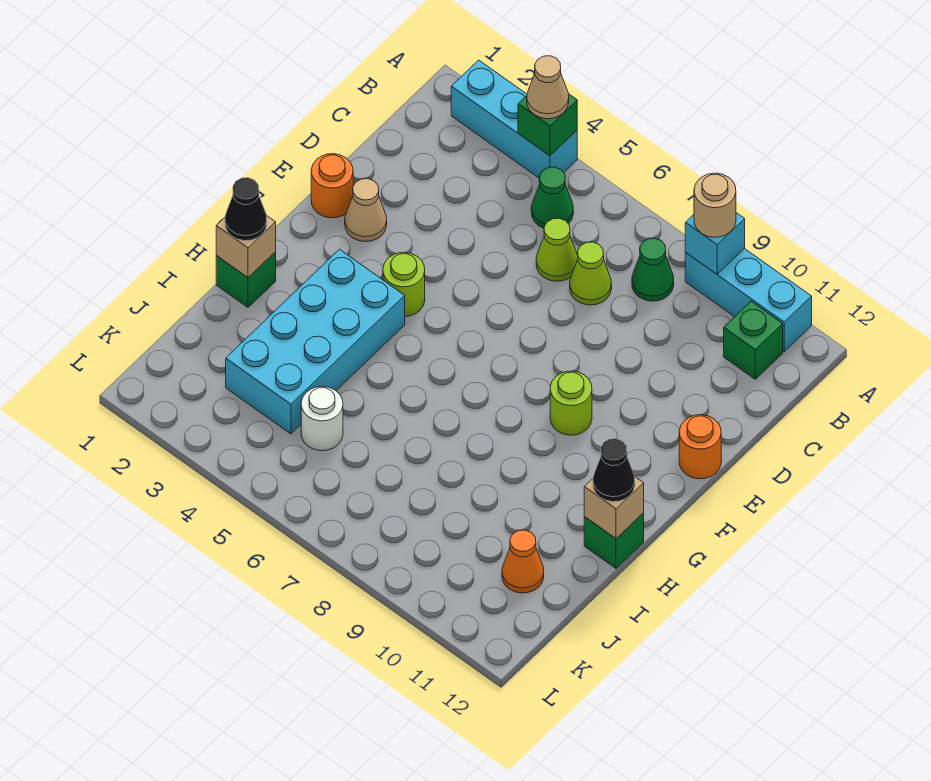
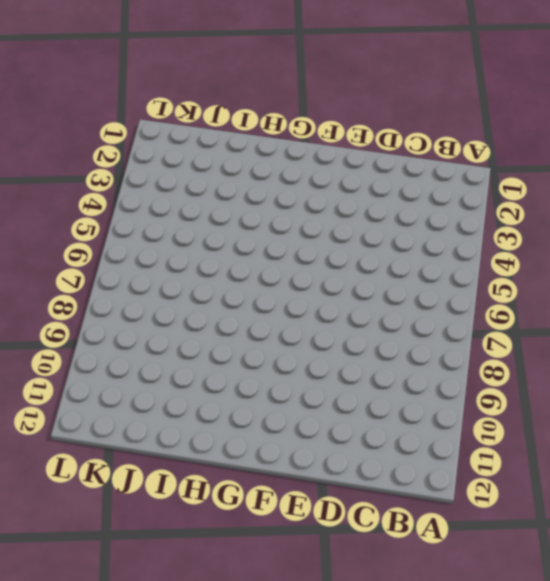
none -> cyan 1x3 brick [451,60,577,178]
none -> cyan 1x3 brick [685,248,812,352]
none -> green 1x1 cone [531,167,573,228]

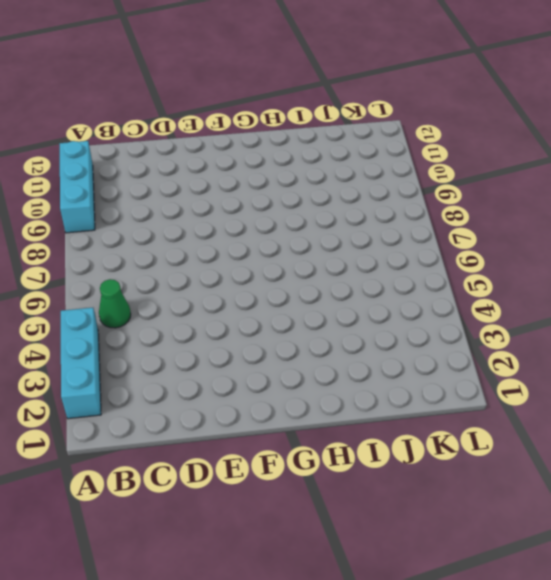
none -> green 1x1 cone [632,238,674,301]
none -> green 1x1 brick [724,301,783,379]
none -> lime 1x1 cone [536,218,578,281]

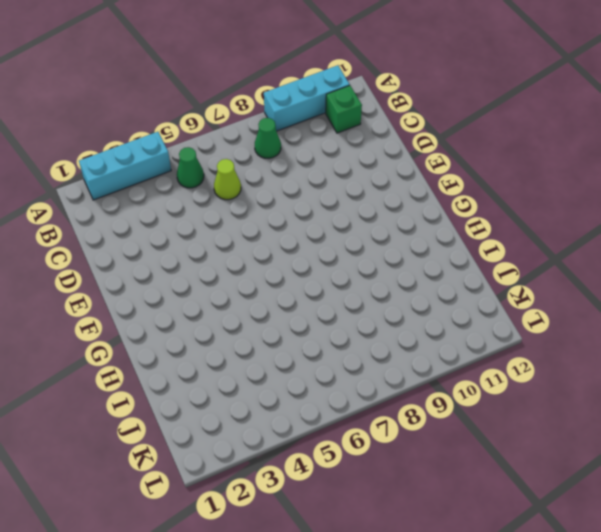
none -> lime 1x1 cone [570,242,612,305]
none -> orange 1x1 round brick [311,154,353,218]
none -> tan 1x1 cone [345,179,387,242]

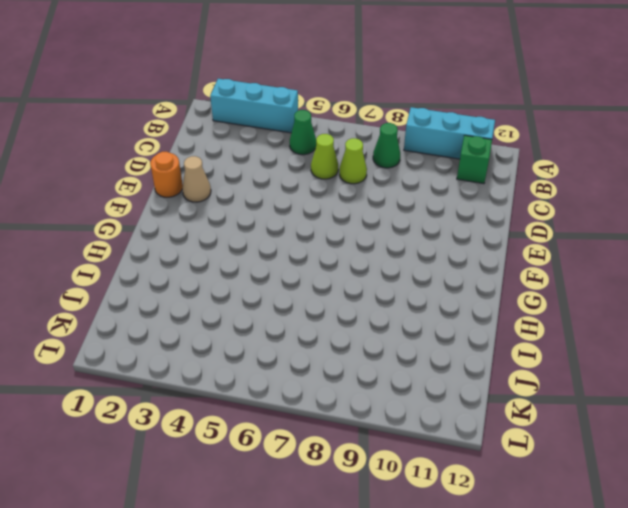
none -> orange 1x1 round brick [679,415,721,479]
none -> lime 1x1 round brick [383,252,425,316]
none -> lime 1x1 round brick [550,371,592,435]

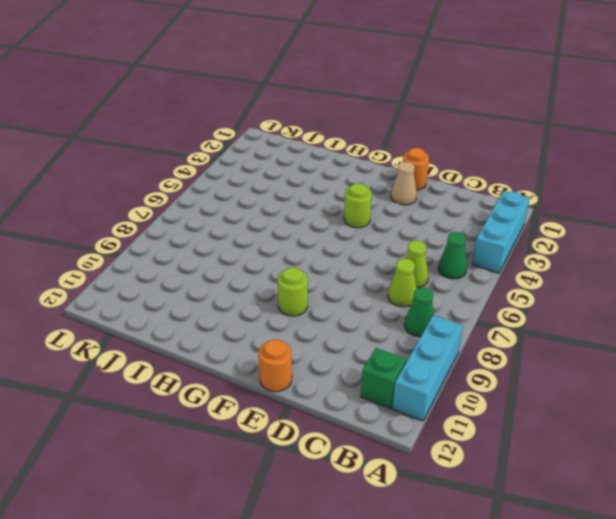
none -> cyan 2x4 brick [226,249,405,434]
none -> green 1x1 brick [216,252,276,307]
none -> green 1x1 brick [584,513,644,568]

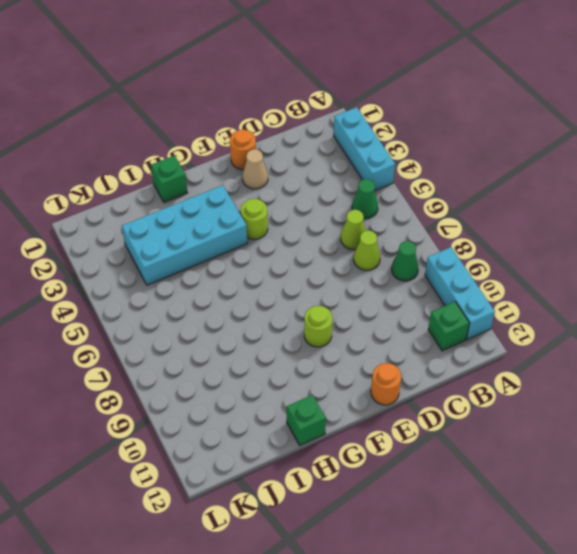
none -> white 1x1 round brick [301,386,343,451]
none -> orange 1x1 cone [502,530,544,593]
none -> green 1x1 brick [518,94,577,156]

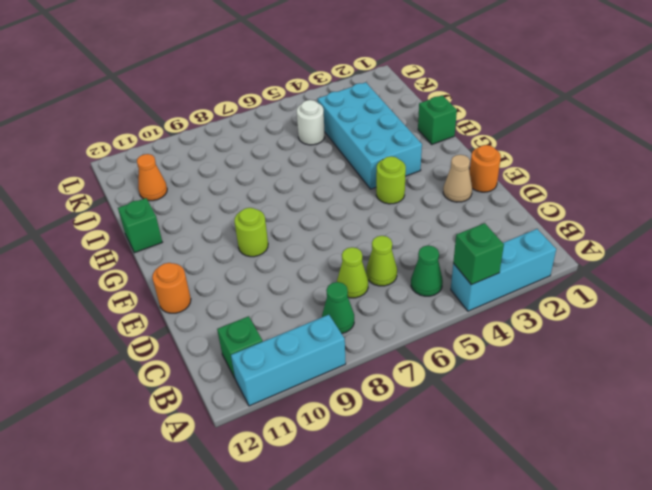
none -> cyan 1x1 brick [685,213,745,274]
none -> tan 1x1 brick [216,215,276,277]
none -> tan 1x1 brick [584,476,644,538]

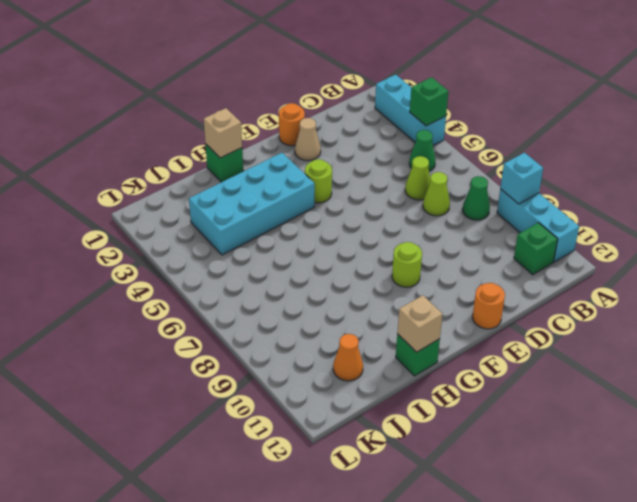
none -> white 1x1 round brick [301,386,343,451]
none -> tan 1x1 cone [527,56,569,119]
none -> tan 1x1 round brick [694,173,736,237]

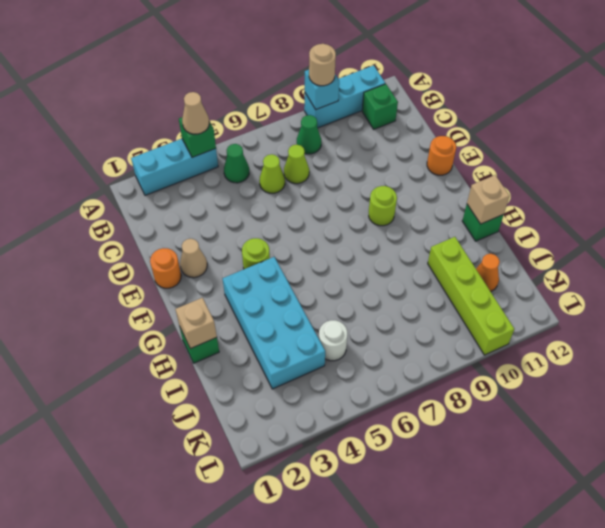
lime 1x4 brick [428,237,514,355] -> none
none -> black 1x1 cone [225,178,267,241]
none -> black 1x1 cone [593,439,635,502]

